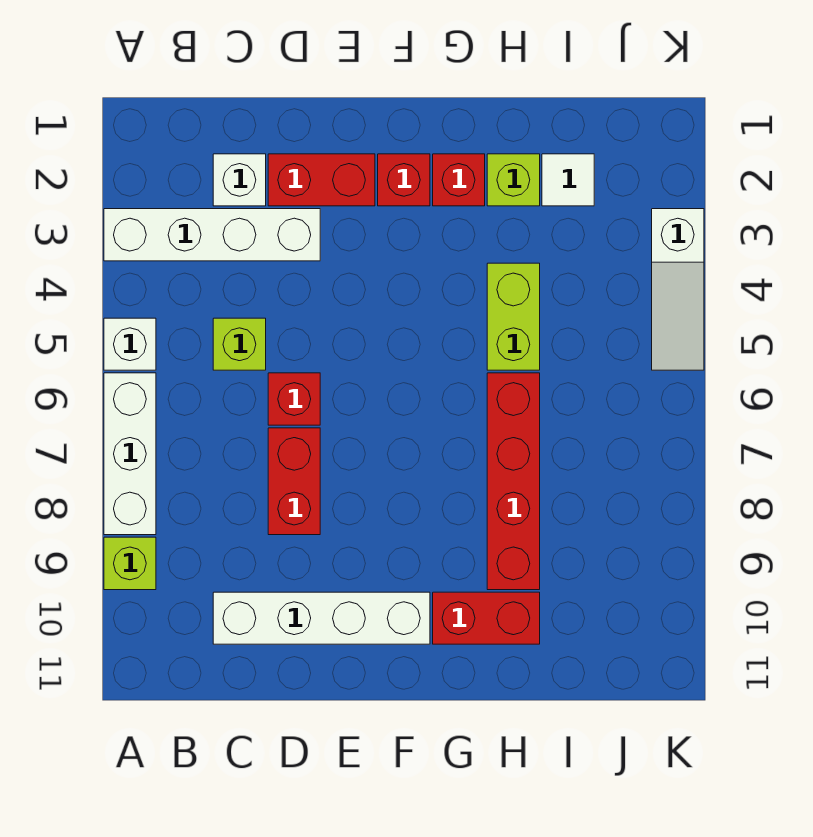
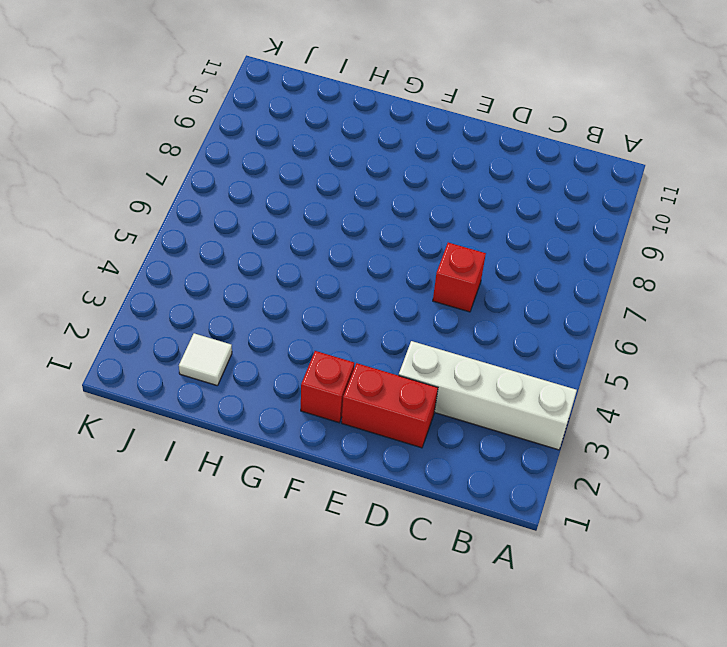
none -> white 1x1 brick [104,318,156,370]
none -> white 1x3 brick [104,373,156,535]
none -> lime 1x1 brick [104,537,156,590]

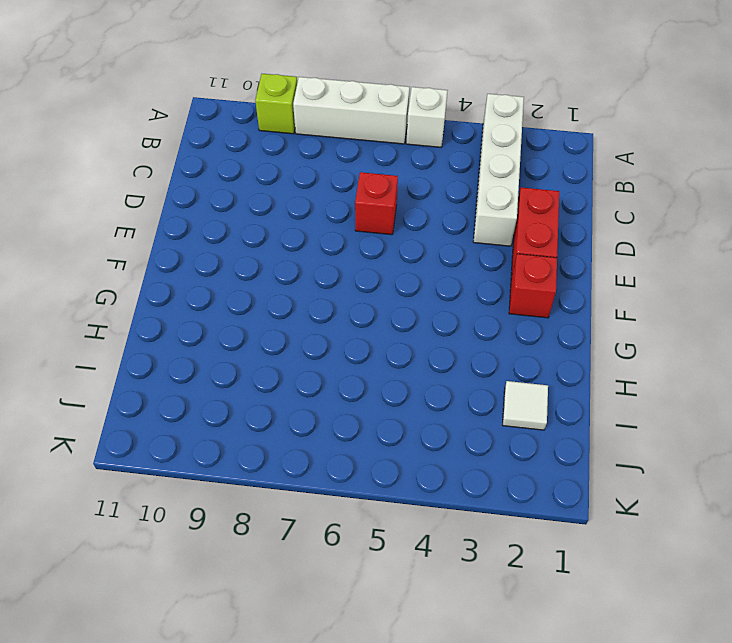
none -> white 1x1 brick [213,154,266,206]
none -> lime 1x1 brick [213,318,266,370]
none -> white 1x4 brick [213,592,430,644]

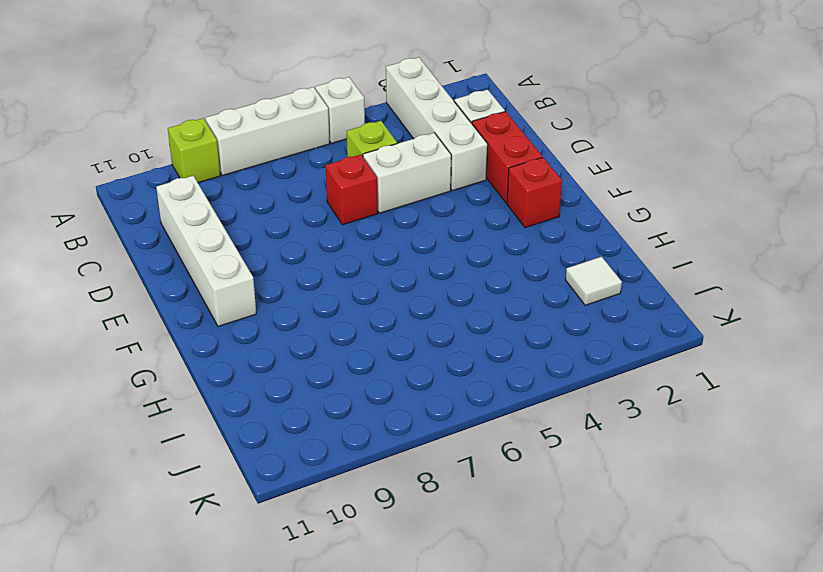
white 1x2 brick [363,133,451,213] -> none
none -> red 1x2 brick [268,428,320,535]
none -> red 1x1 brick [433,154,485,206]
none -> red 1x2 brick [433,592,540,644]

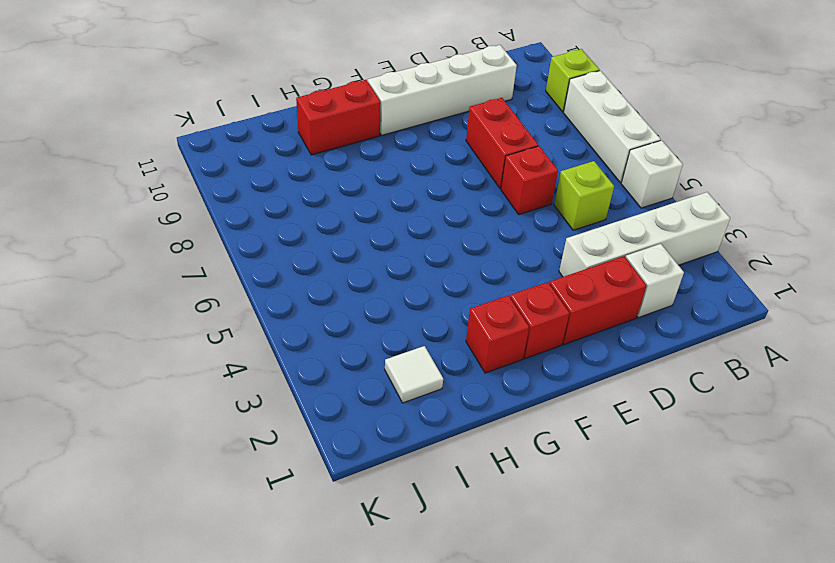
none -> lime 1x1 brick [487,154,540,206]
none -> lime 1x2 brick [487,263,540,370]
none -> red 1x4 brick [487,373,540,590]

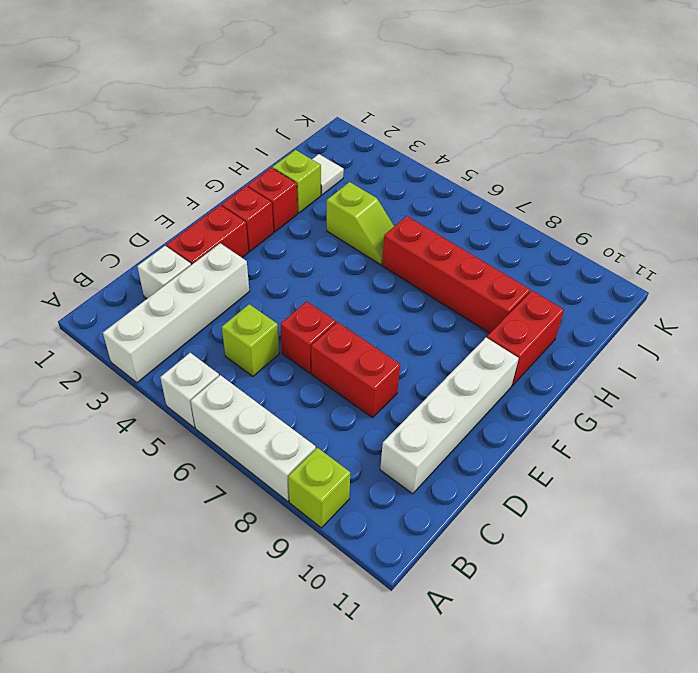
lime 1x2 slope [327,182,394,265] -> lime 1x2 brick [487,263,540,370]
none -> white 1x3 slope [652,209,704,370]

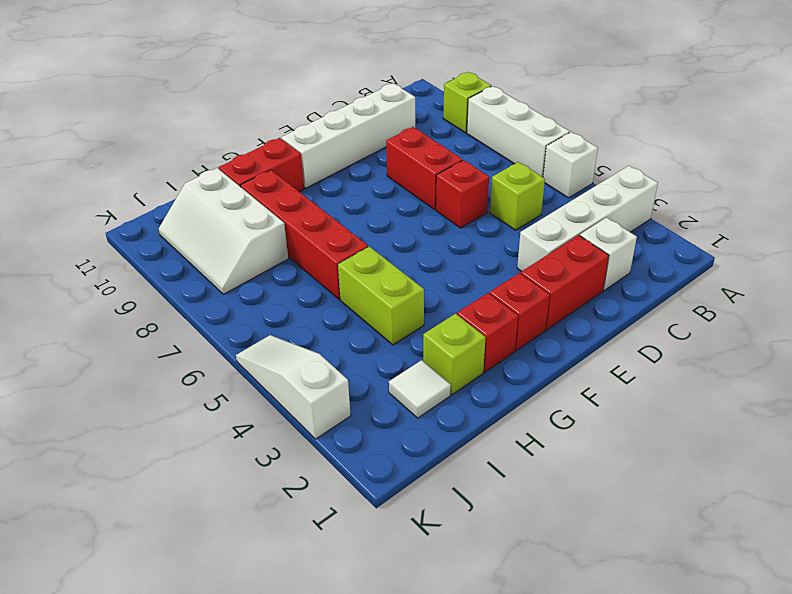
white 2x3 slope [159,168,288,294] -> none

